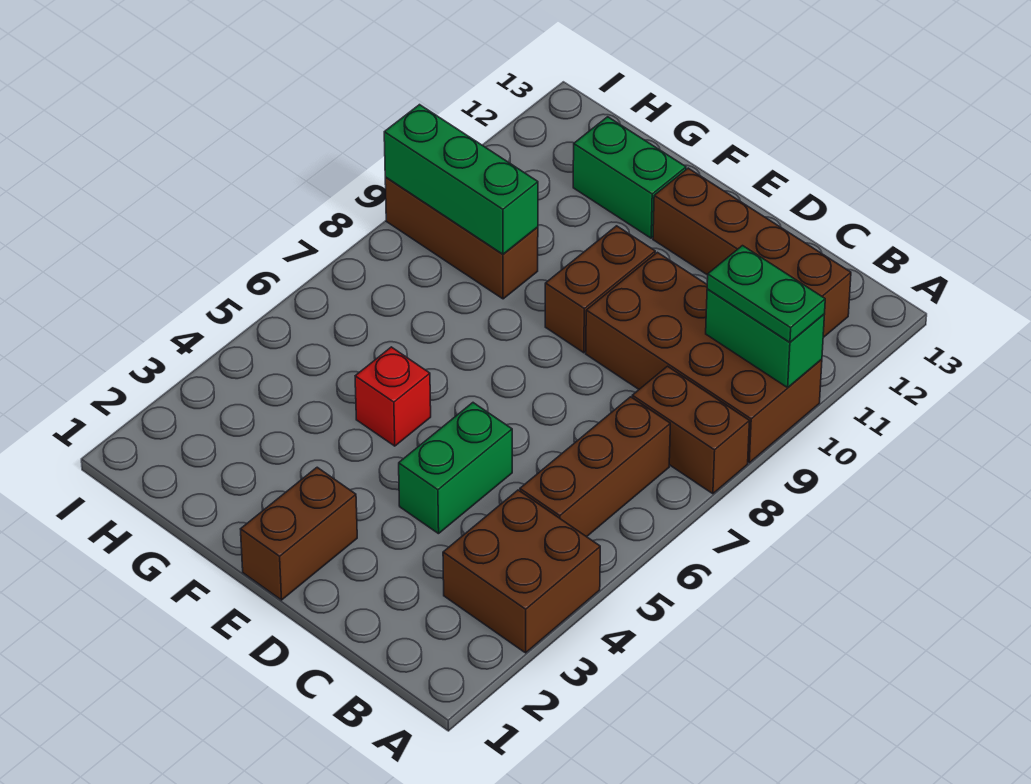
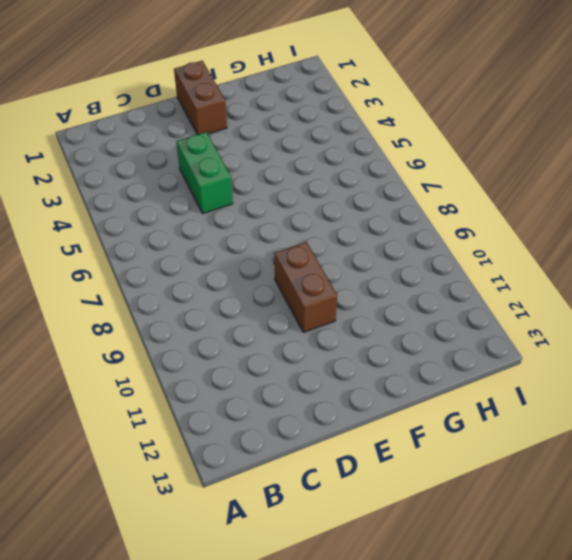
none -> brown 2x2 brick [443,490,600,653]
none -> brown 1x2 brick [632,366,749,494]
none -> brown 2x4 brick [586,252,822,463]

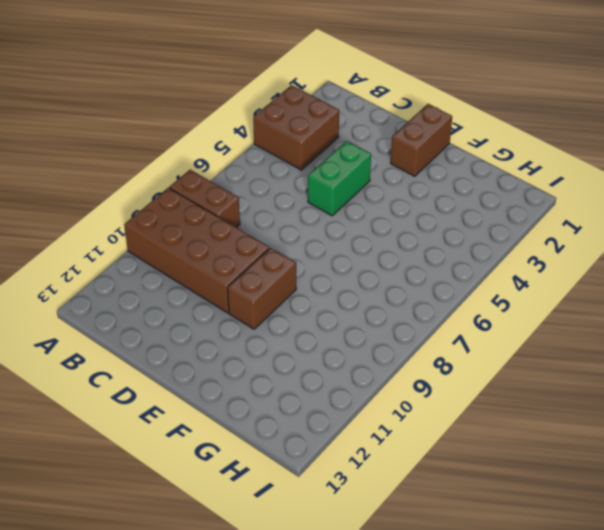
none -> brown 1x3 brick [520,397,670,537]
none -> brown 1x4 brick [653,168,851,337]
none -> red 1x1 brick [355,347,431,446]

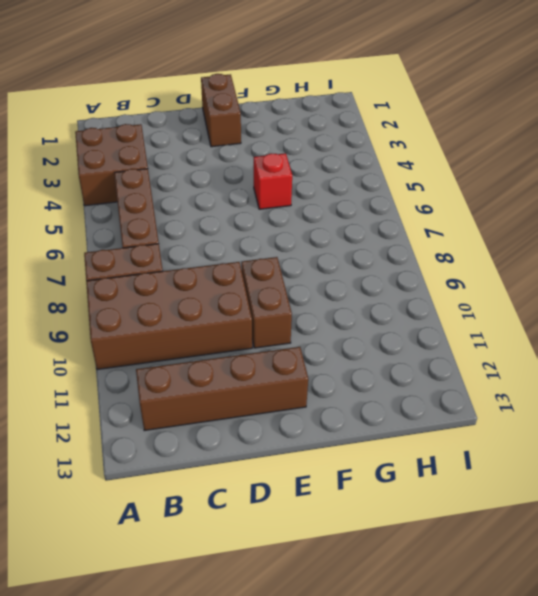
none -> green 1x2 brick [399,403,512,534]
none -> green 1x2 brick [573,117,686,238]
none -> brown 1x3 brick [385,177,538,299]

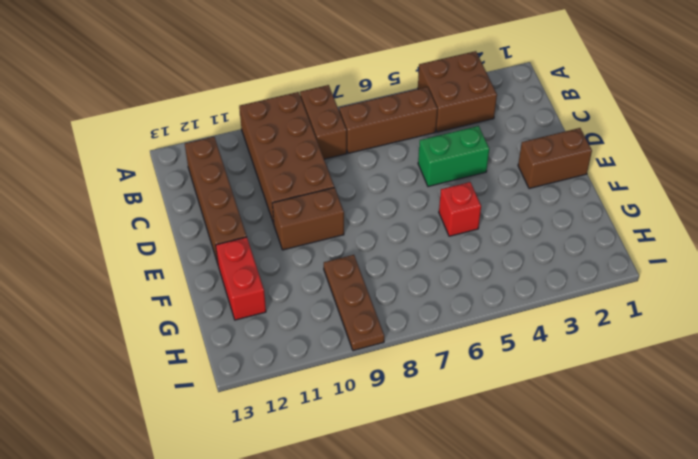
red 1x2 brick [216,237,266,320] -> green 1x2 brick [573,117,686,238]
brown 1x3 plate [324,255,384,351] -> brown 1x3 brick [385,177,538,299]
none -> green 1x2 brick [706,289,825,387]
none -> green 1x3 brick [384,105,538,254]
none -> green 1x2 plate [707,246,825,342]

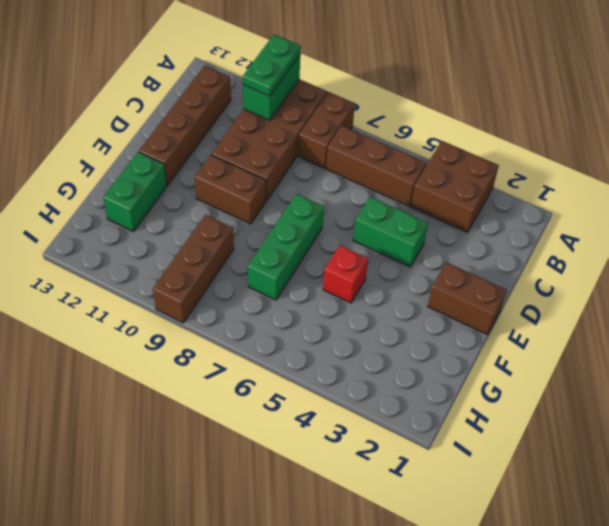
green 1x3 brick [248,194,324,300] -> green 1x3 brick moved to [384,105,538,254]

